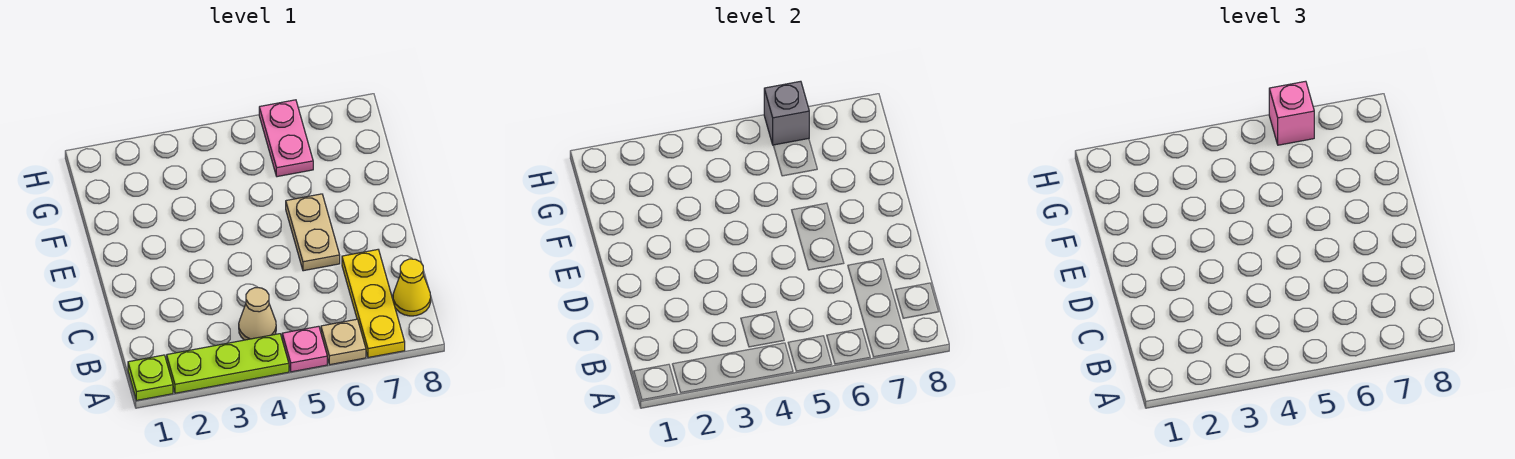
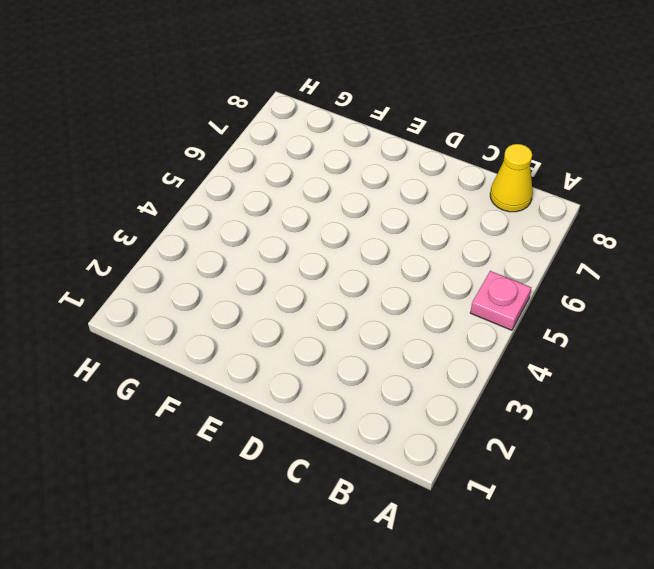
none -> lime 1x1 plate [128,355,173,400]
none -> lime 1x3 plate [167,334,289,393]

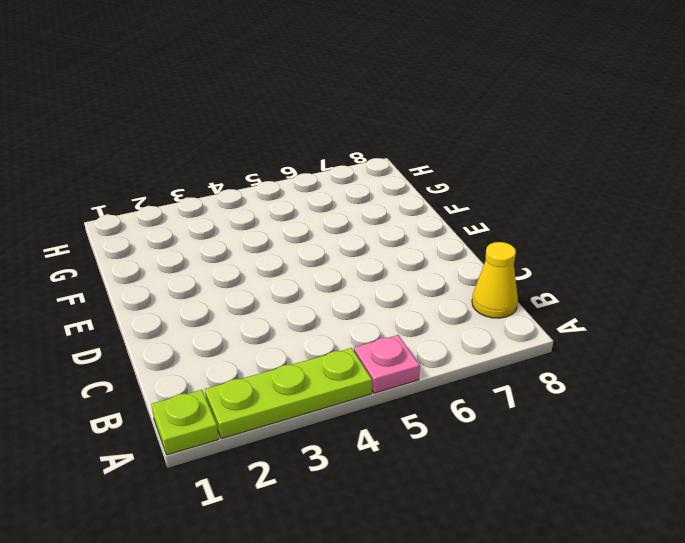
none -> tan 1x1 plate [321,319,366,365]
none -> yellow 1x3 plate [342,250,405,358]

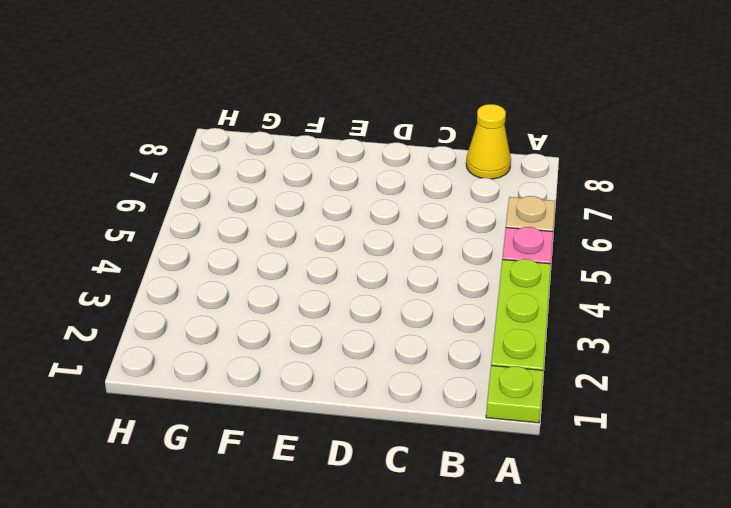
none -> yellow 1x3 plate [342,250,405,358]
none -> tan 1x1 cone [239,288,276,340]

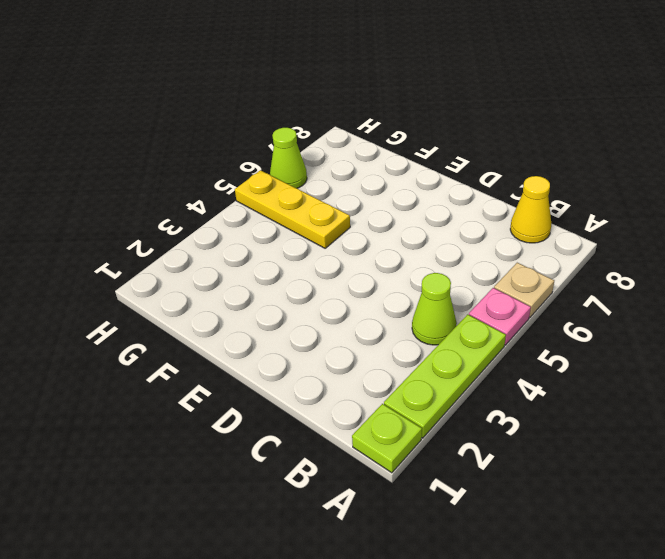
lime 1x1 cone [412,273,457,345] -> tan 1x1 cone [239,288,276,340]
yellow 1x3 plate [235,170,350,248] -> yellow 1x3 plate moved to [342,250,405,358]
lime 1x1 cone [270,128,307,188] -> pink 1x2 plate [259,100,313,177]
none -> tan 1x2 plate [286,194,340,271]
none -> grey 1x1 brick [764,81,809,145]

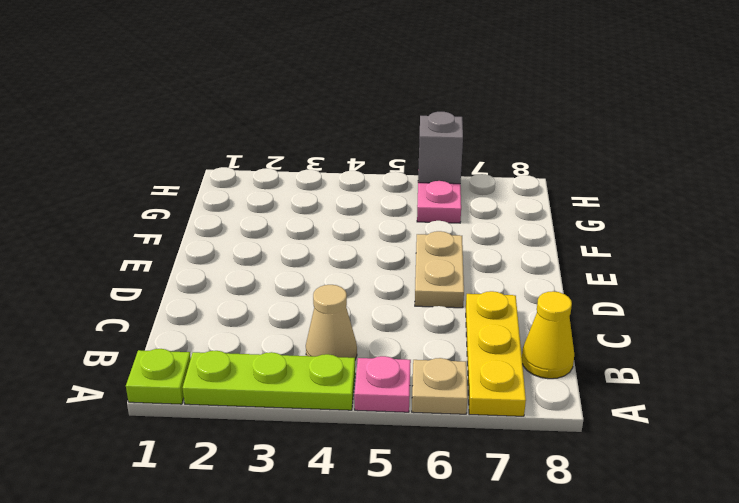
none -> pink 1x1 brick [1269,81,1314,145]

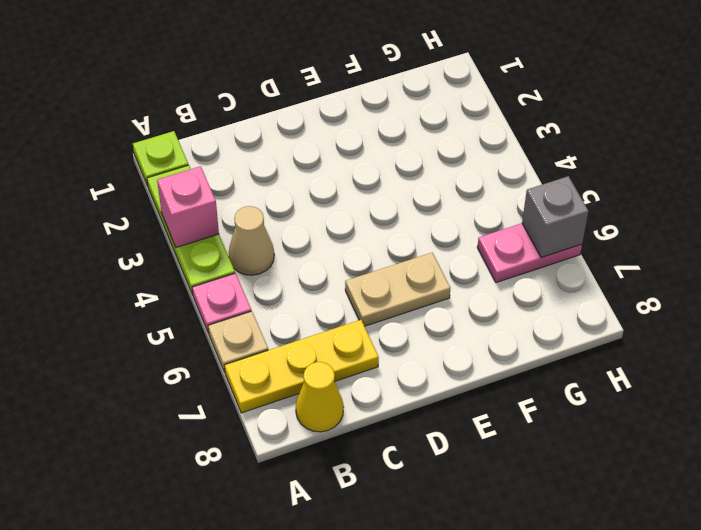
pink 1x1 brick [157,166,219,247] -> pink 1x1 brick moved to [1269,81,1314,145]

